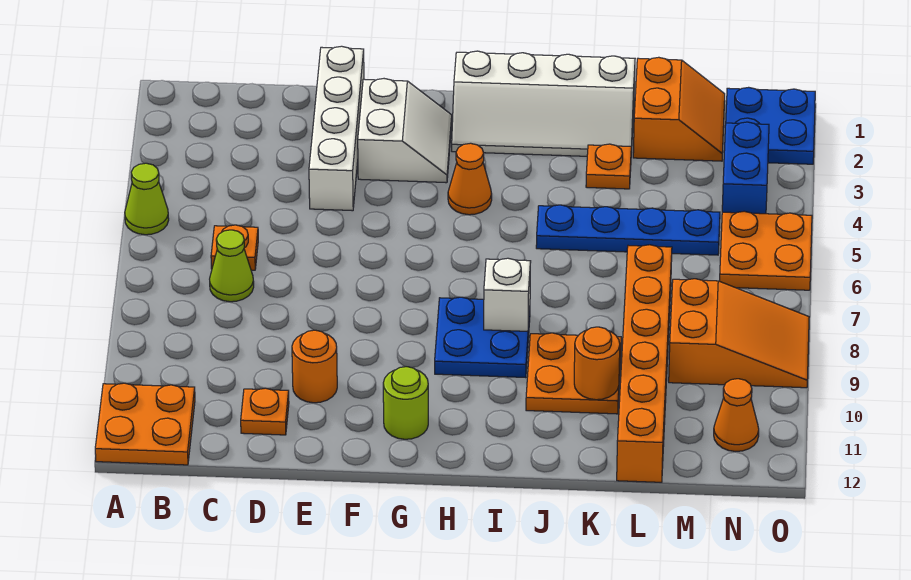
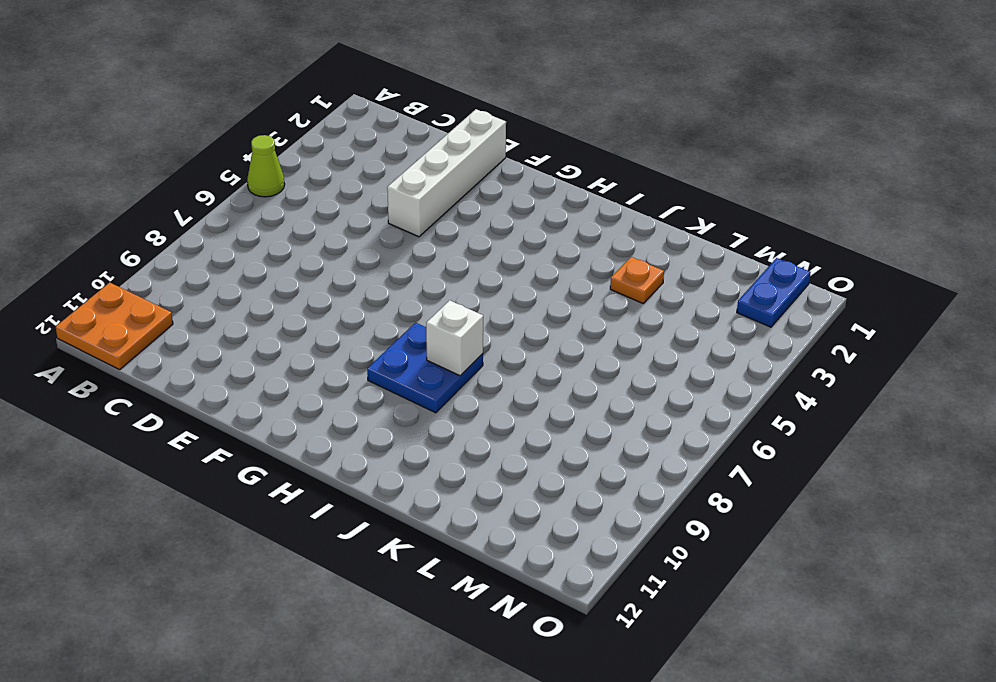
blue 1x2 plate [737,258,811,327] -> blue 2x2 plate [726,87,815,164]
none -> orange 1x1 plate [211,225,258,270]
none -> lime 1x1 cone [210,230,254,302]
none -> orange 1x1 plate [241,388,289,435]

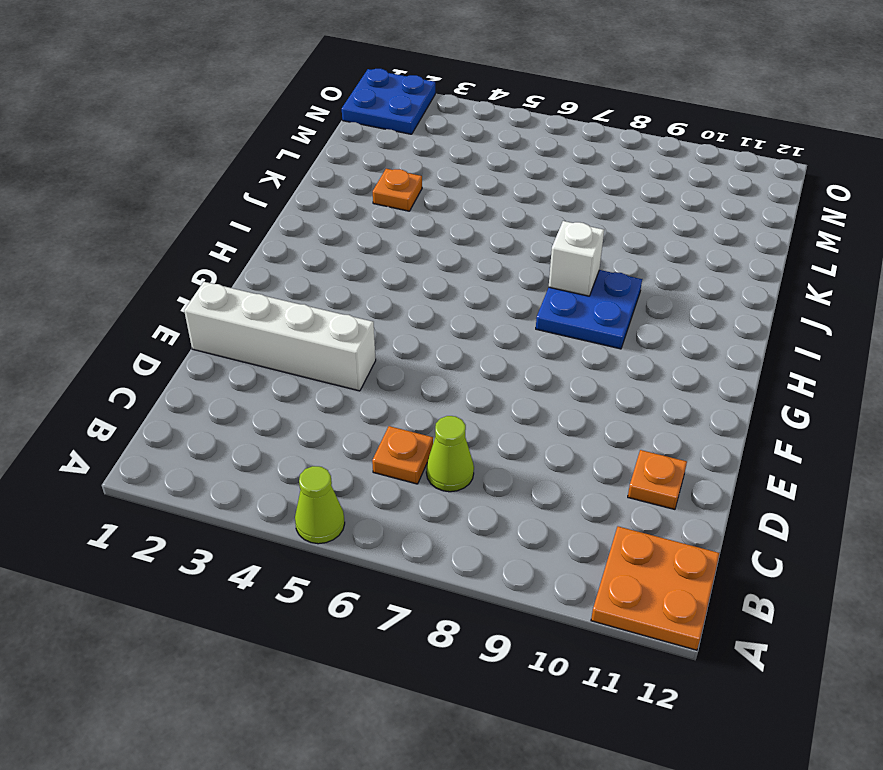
none -> orange 1x1 round brick [292,330,337,403]
none -> white 2x2 slope [358,79,452,183]
none -> lime 1x1 round brick [383,367,428,439]

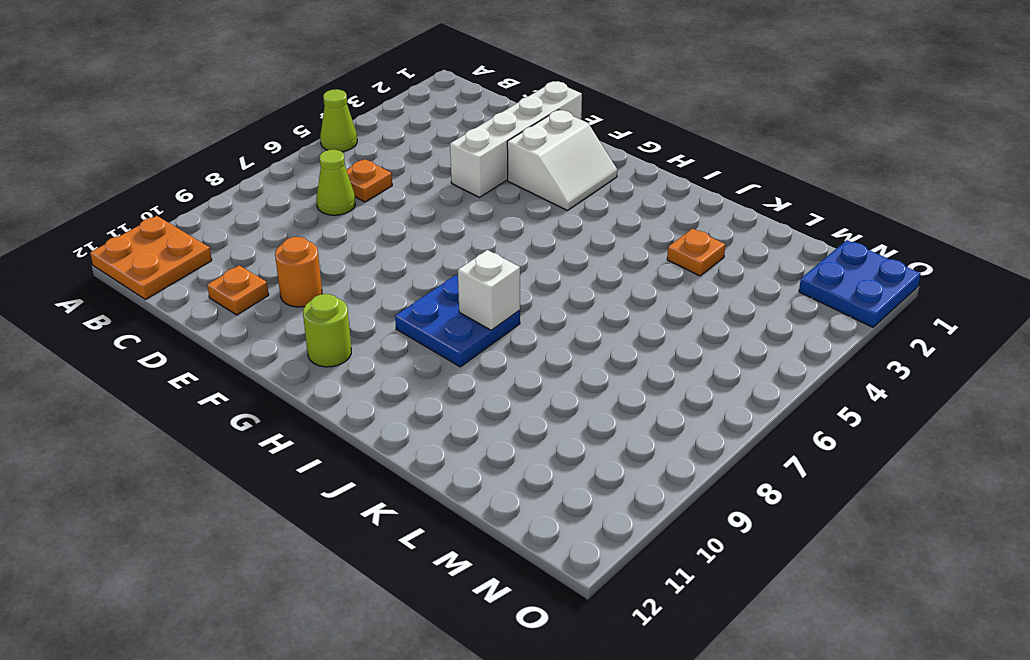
none -> white 2x4 slope [452,51,635,156]
none -> orange 1x1 cone [448,143,492,215]
none -> blue 1x4 plate [536,205,720,255]

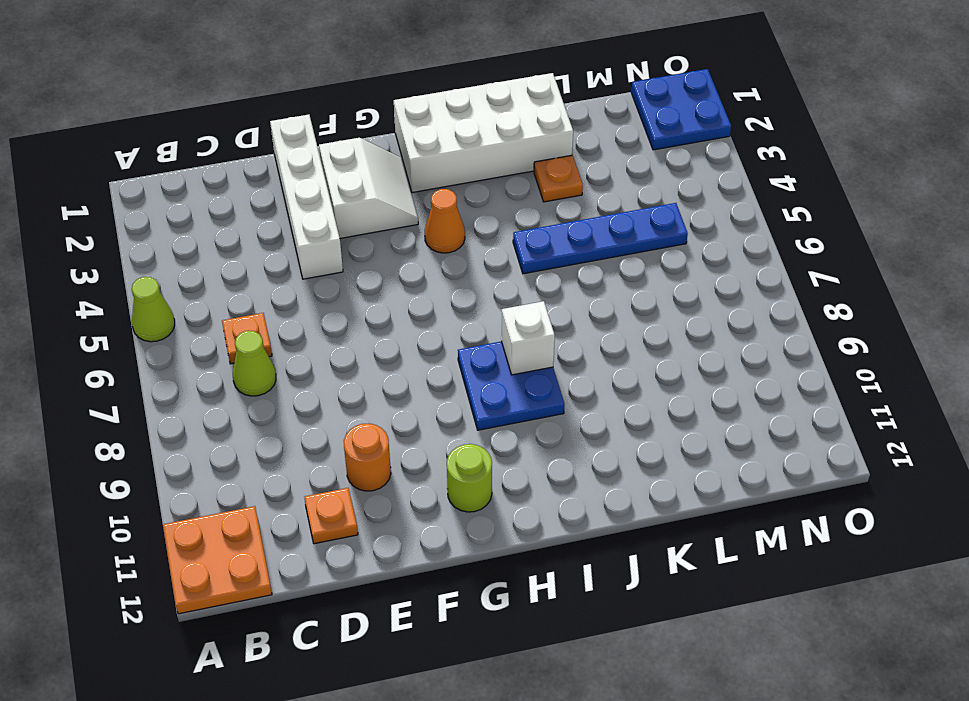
white 2x4 brick [394,73,573,193] -> white 2x4 slope [452,51,635,156]
none -> orange 2x2 plate [526,333,621,414]
none -> orange 2x2 slope [633,57,725,161]
none -> orange 1x6 brick [617,245,672,482]

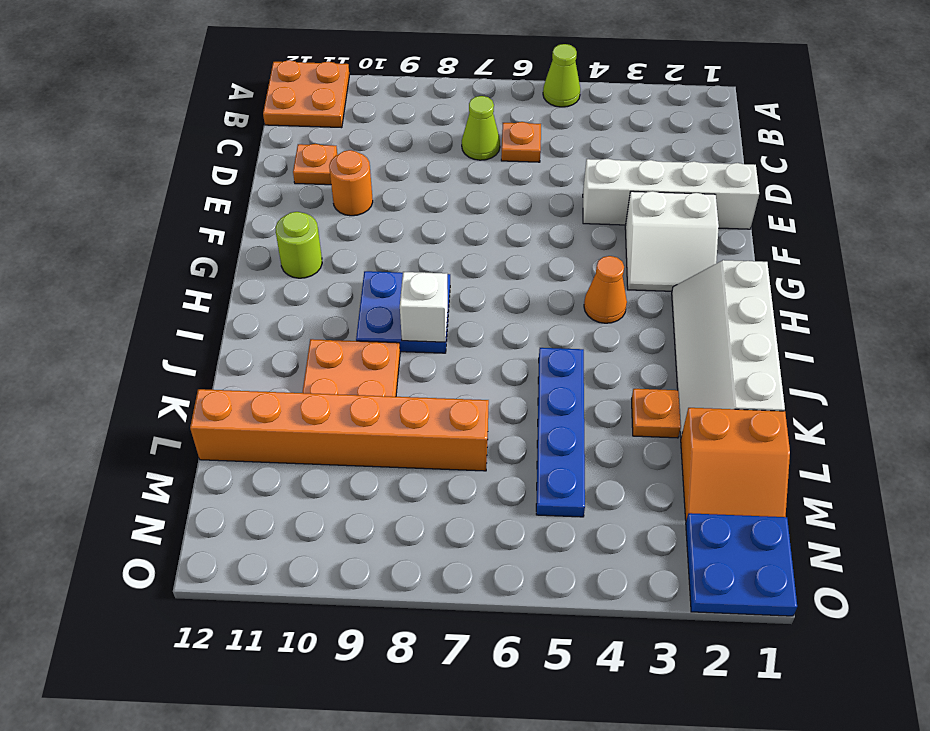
none -> orange 2x3 slope [669,279,809,388]
none -> blue 1x2 brick [722,122,769,214]
none -> orange 2x2 plate [720,211,812,290]

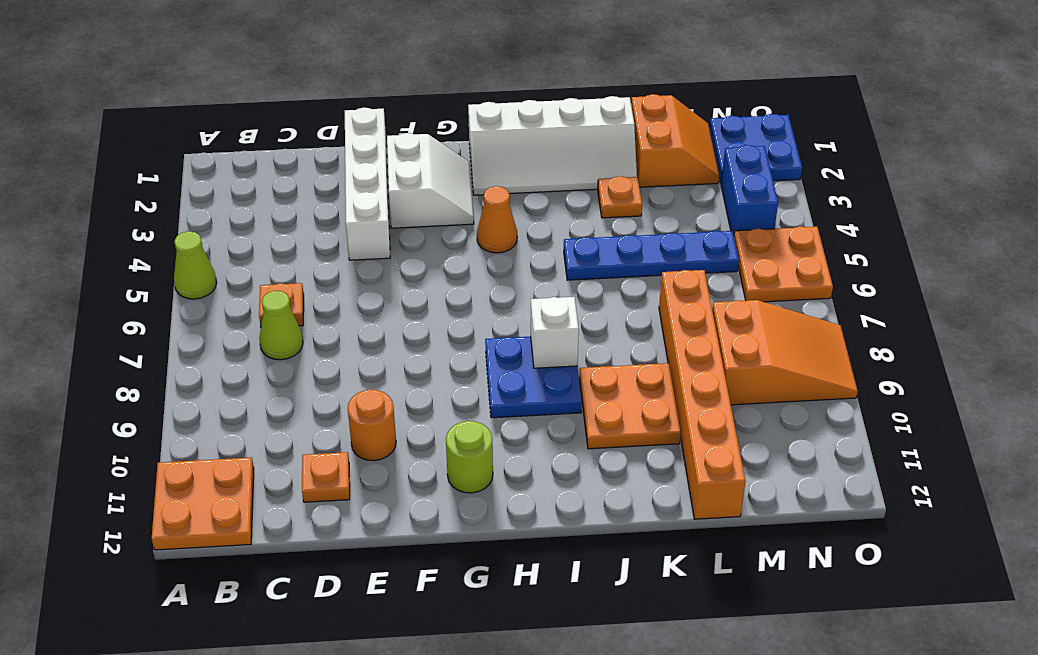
none -> orange 1x1 cone [714,379,759,451]
none -> orange 1x1 round brick [574,327,620,400]

